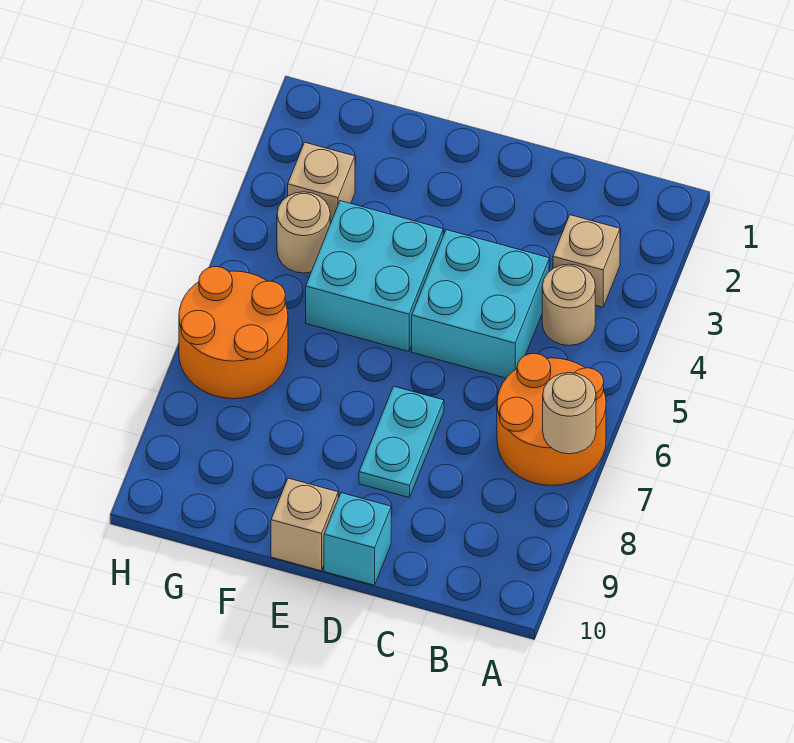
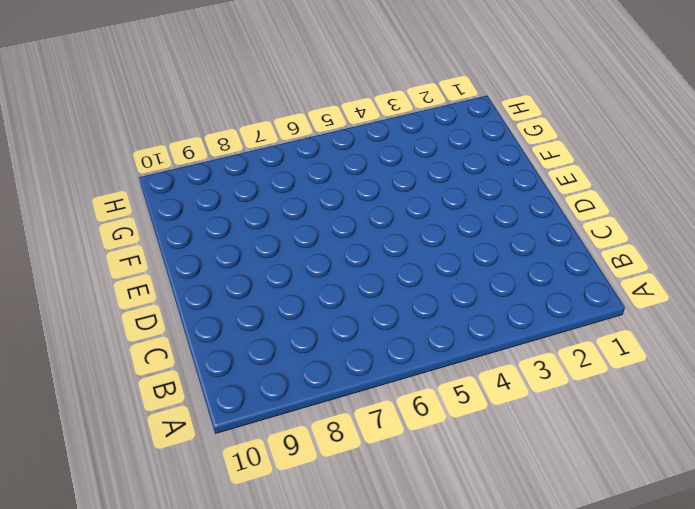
none -> orange 2x2 round brick [497,354,606,485]
none -> tan 1x1 brick [553,215,620,307]
none -> tan 1x1 round brick [542,264,595,346]

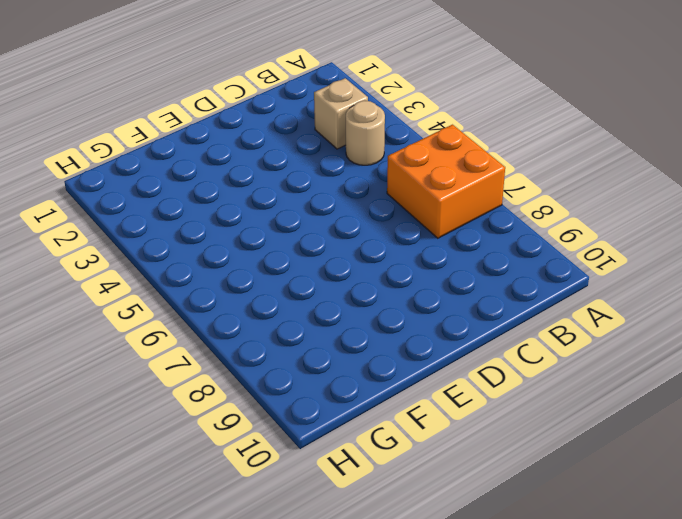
orange 2x2 brick [387,125,505,238] -> orange 2x2 round brick [497,354,606,485]
none -> cyan 2x2 brick [412,230,549,378]
none -> cyan 1x2 plate [359,386,444,498]
none -> cyan 1x1 brick [324,493,391,585]

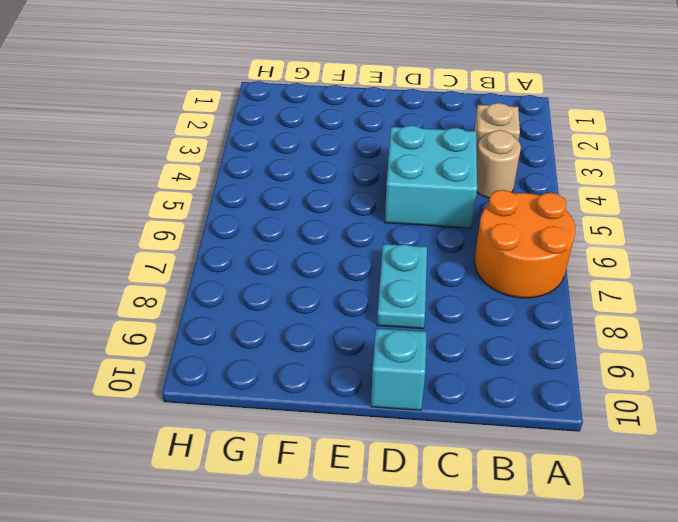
none -> cyan 2x2 brick [306,201,443,352]
none -> tan 1x1 brick [271,478,338,571]
none -> tan 1x1 brick [288,142,355,224]

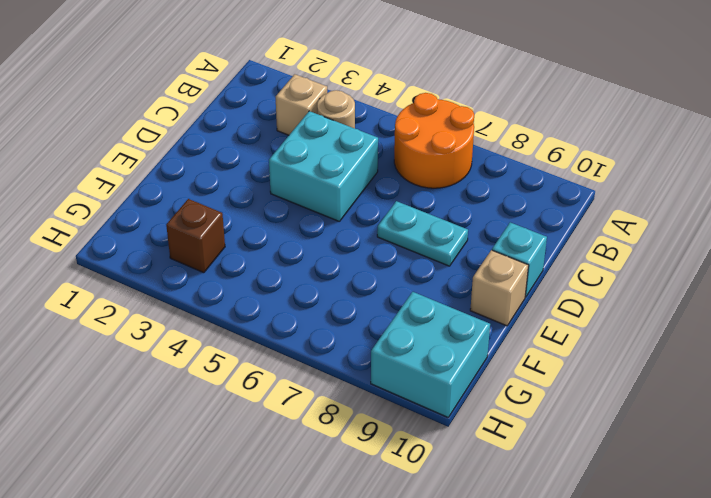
brown 1x1 brick [166,199,225,273] -> tan 1x1 brick [288,142,355,224]
cyan 2x2 brick [371,292,490,417] -> cyan 2x2 brick moved to [306,201,443,352]
none -> tan 1x1 round brick [277,192,330,273]
none -> orange 2x2 round brick [179,267,288,399]
none -> tan 1x1 round brick [543,373,596,454]

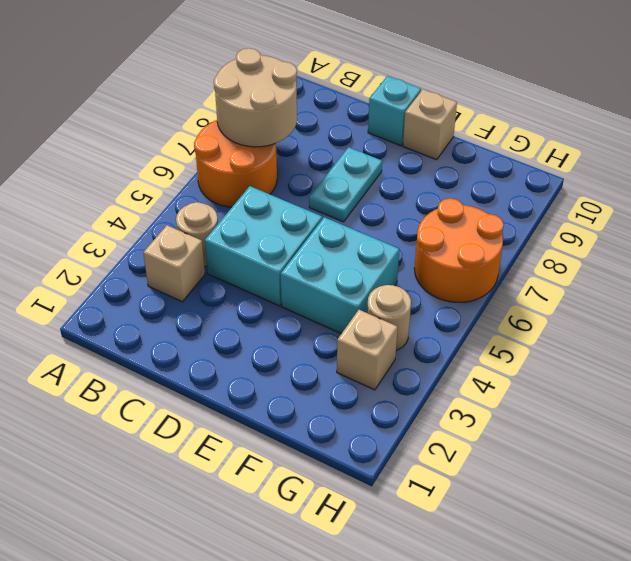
tan 2x2 round brick [214,48,297,147] -> tan 1x1 round brick [543,373,596,454]

